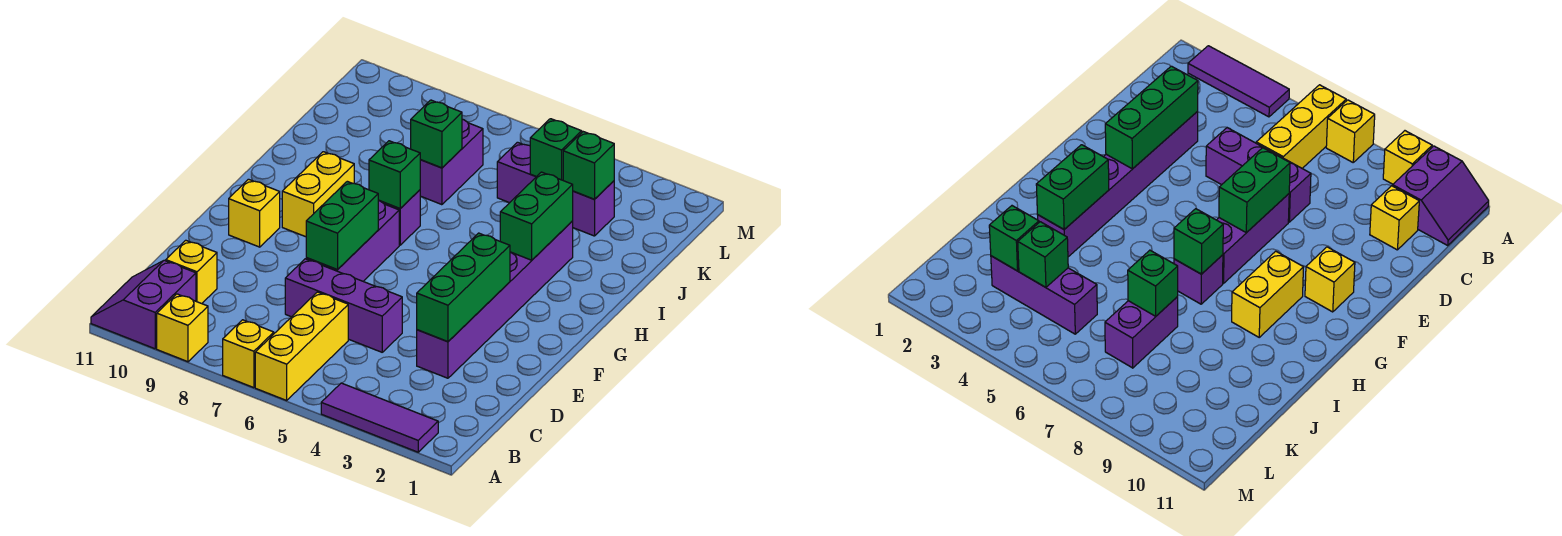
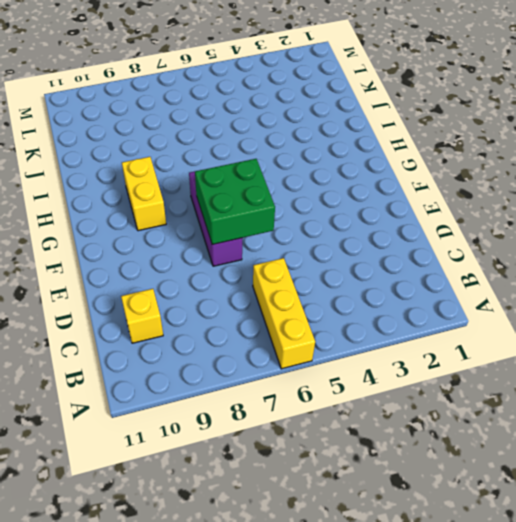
green 2x2 brick [195,159,275,245] -> green 1x2 brick [306,181,379,270]
none -> purple 1x3 tile [321,383,438,452]
none -> yellow 1x1 brick [223,320,274,388]
none -> yellow 1x1 brick [157,294,208,362]

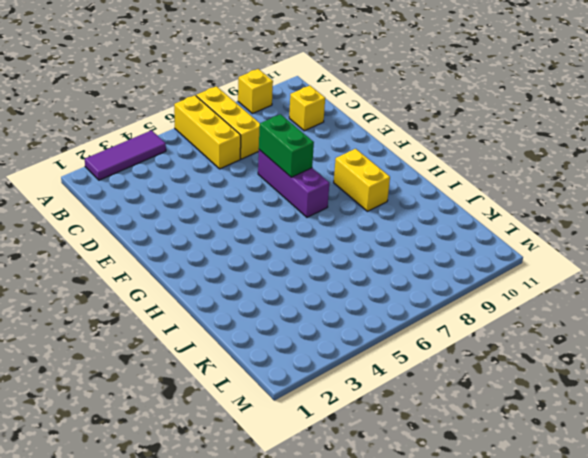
yellow 1x3 brick [196,86,260,159] -> yellow 1x1 brick [223,320,274,388]
none -> purple 2x2 slope [91,260,196,349]
none -> purple 1x6 brick [417,221,573,378]
none -> purple 1x3 brick [285,259,402,352]

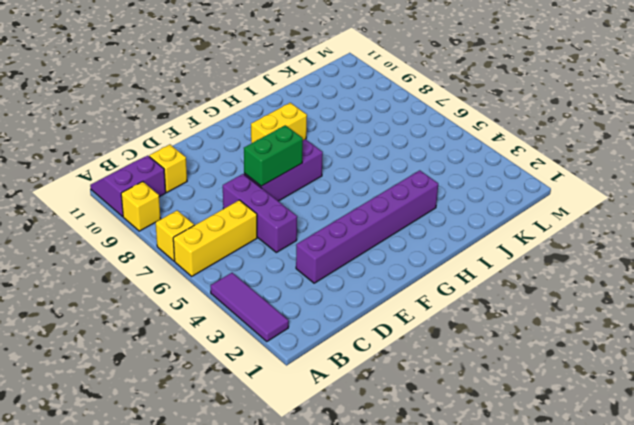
none -> yellow 1x1 brick [229,179,280,247]
none -> purple 1x1 brick [379,190,421,245]
none -> purple 1x2 brick [420,119,483,205]

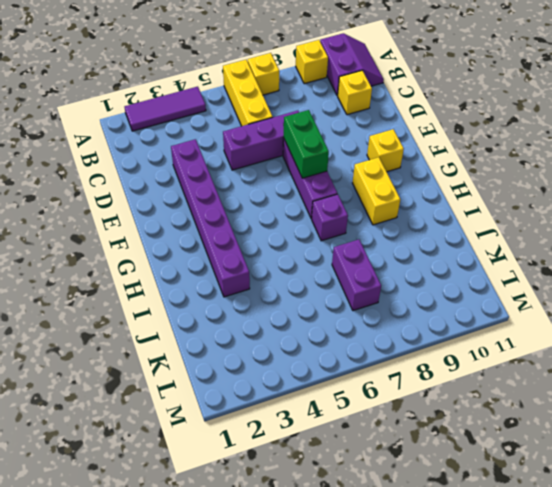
none -> purple 1x3 brick [497,142,614,236]
none -> green 1x3 brick [417,233,510,341]
none -> green 1x2 brick [500,172,573,260]

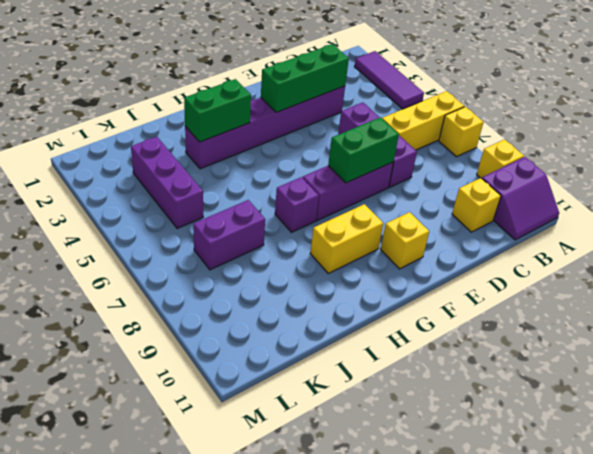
none -> green 1x1 brick [369,141,420,208]
none -> green 1x1 brick [411,100,462,168]
none -> green 1x1 brick [563,132,614,199]

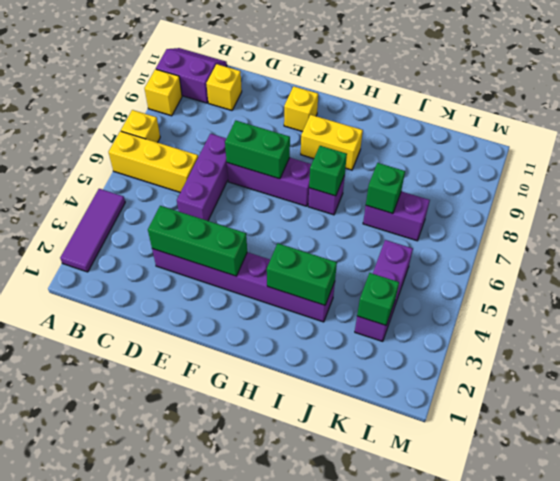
none -> green 1x1 brick [530,119,582,180]

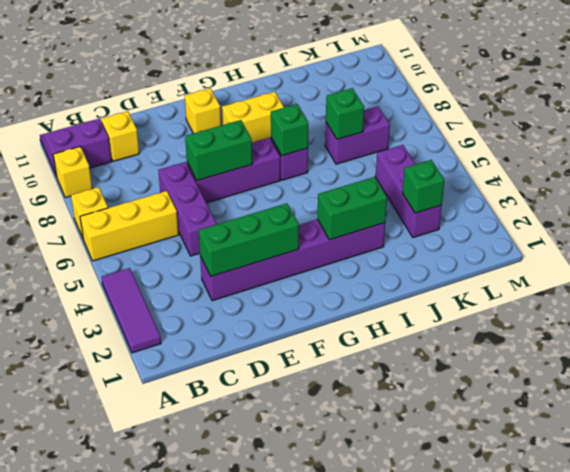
none -> green 1x1 brick [530,119,582,180]

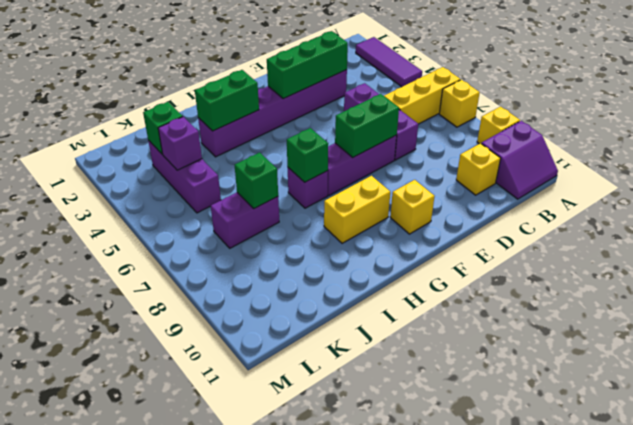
purple 1x1 brick [158,117,202,170] -> green 1x1 brick [530,119,582,180]

